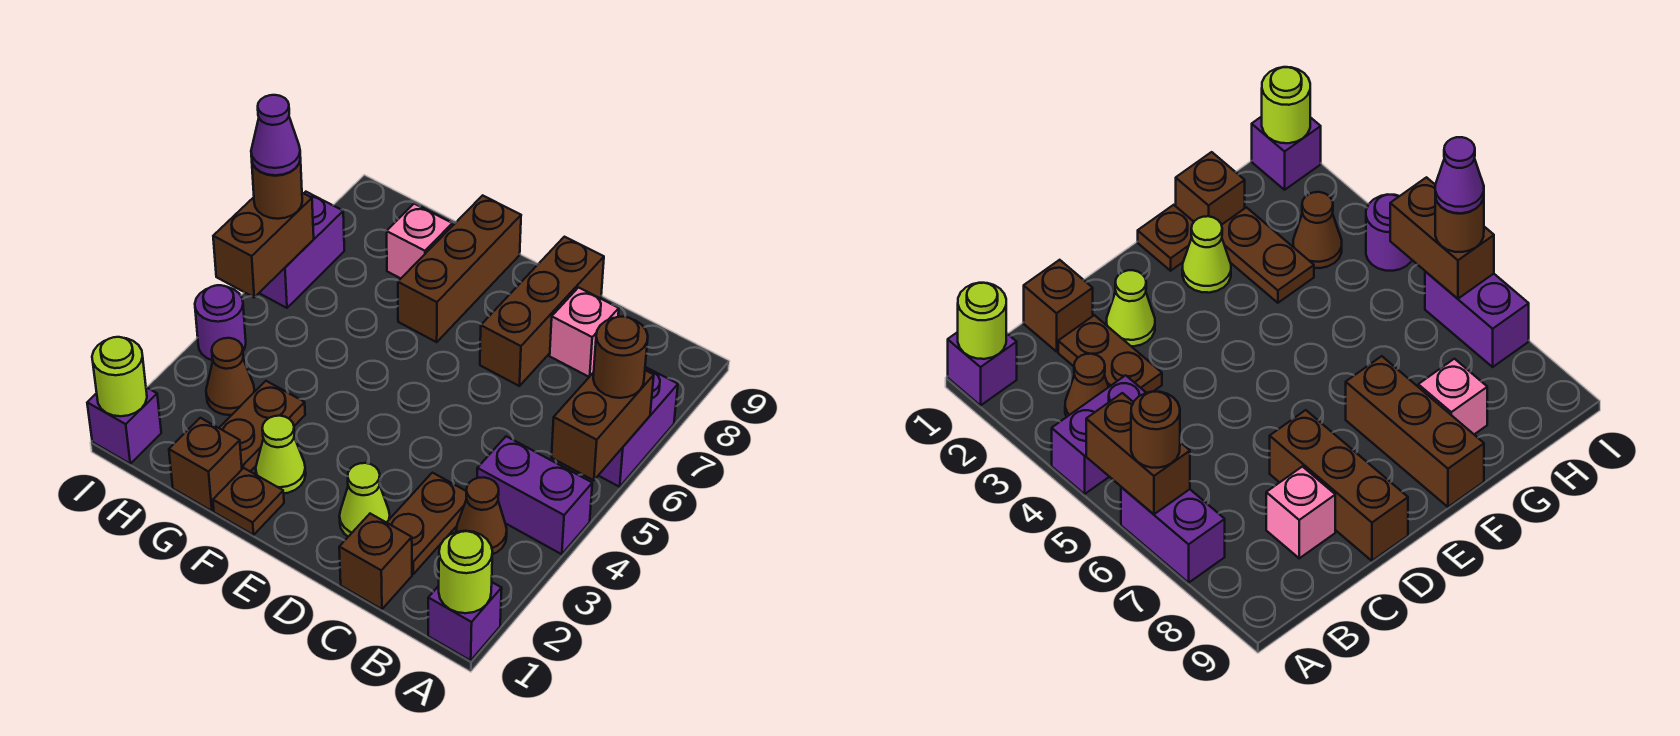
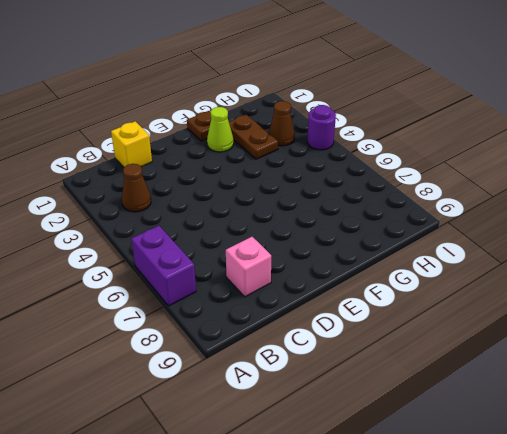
yellow 1x1 brick [111,121,152,167] -> brown 1x1 brick [339,514,412,609]
none -> purple 1x1 brick [428,582,502,660]
none -> purple 1x2 brick [477,436,592,554]
none -> brown 1x2 plate [386,473,467,574]

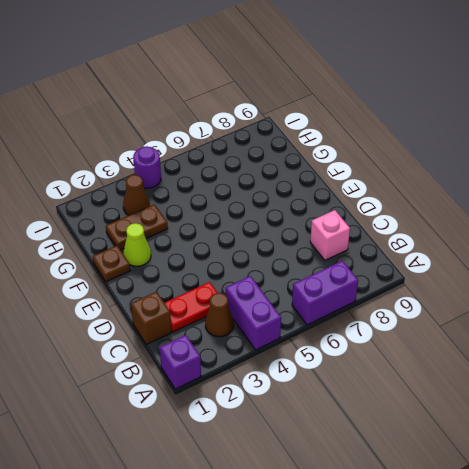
red 1x2 plate [165,282,218,332] -> brown 1x2 plate [386,473,467,574]
none -> lime 1x1 cone [339,463,390,537]
none -> brown 1x3 brick [480,237,604,386]
none -> brown 1x3 brick [398,195,521,342]

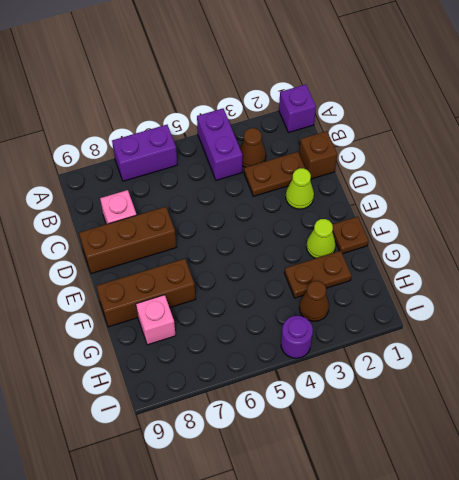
none -> brown 1x1 brick [169,418,242,511]
none -> purple 1x1 brick [87,387,161,464]
none -> purple 1x2 brick [260,192,344,308]

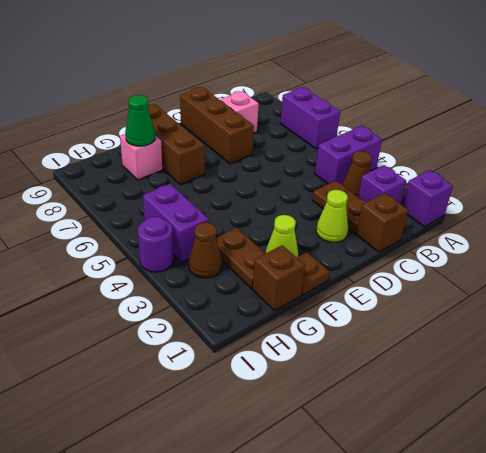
purple 1x1 brick [358,165,406,204] -> purple 1x1 brick moved to [87,387,161,464]
green 1x1 cone [125,95,155,146] -> none
purple 1x2 brick [143,184,209,262] -> purple 1x2 brick moved to [260,192,344,308]
none -> lime 1x1 round brick [439,531,493,613]
none -> brown 1x2 brick [552,370,654,480]
none -> lime 1x1 round brick [92,337,147,416]

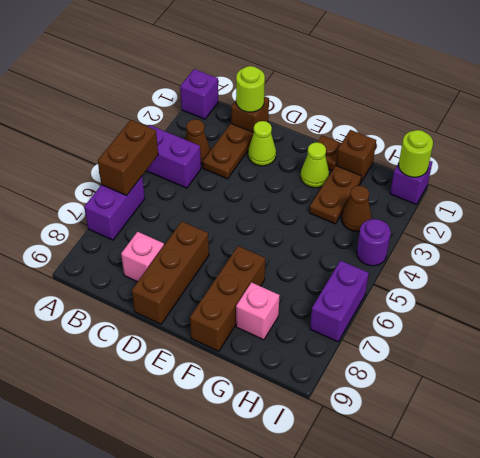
lime 1x1 round brick [236,66,265,112] -> lime 1x1 round brick moved to [439,531,493,613]
none -> brown 1x2 brick [213,193,314,297]
none -> brown 1x1 round brick [593,317,648,398]
none -> brown 1x1 round brick [252,159,302,219]

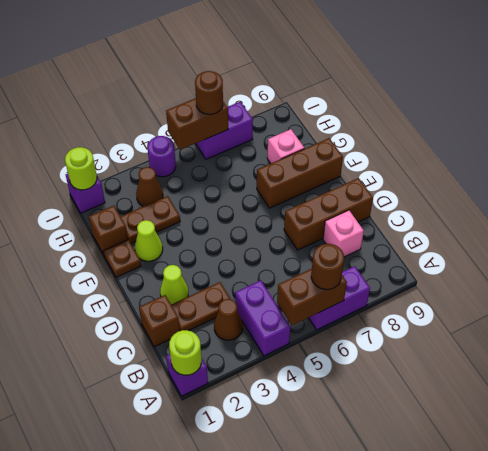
none -> purple 1x1 cone [251,95,301,175]

